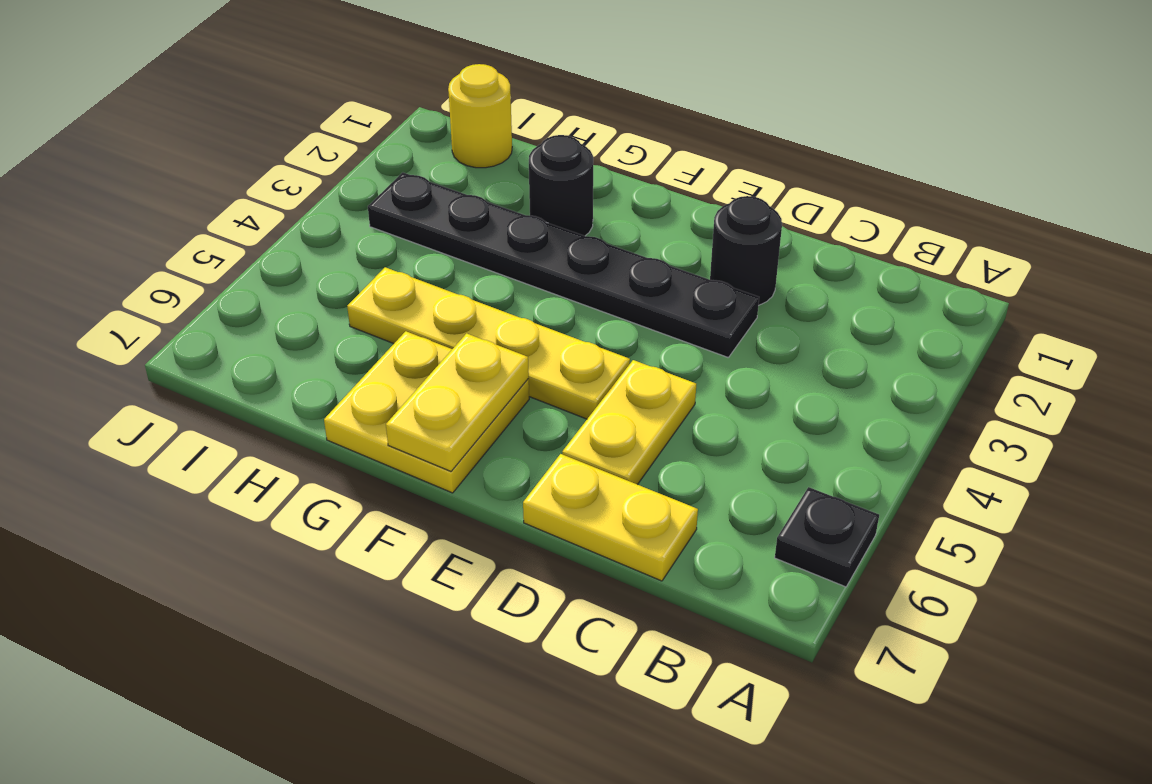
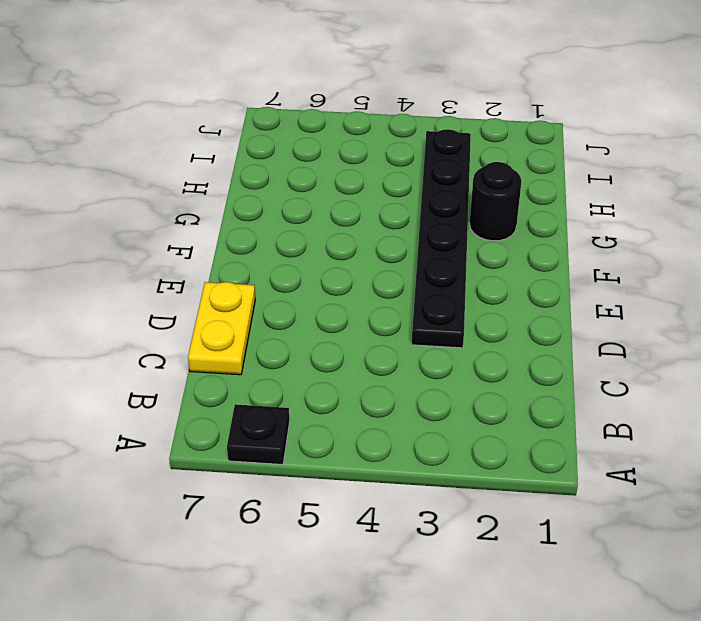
none -> black 1x1 round brick [710,196,782,306]
none -> yellow 1x2 plate [562,360,696,485]

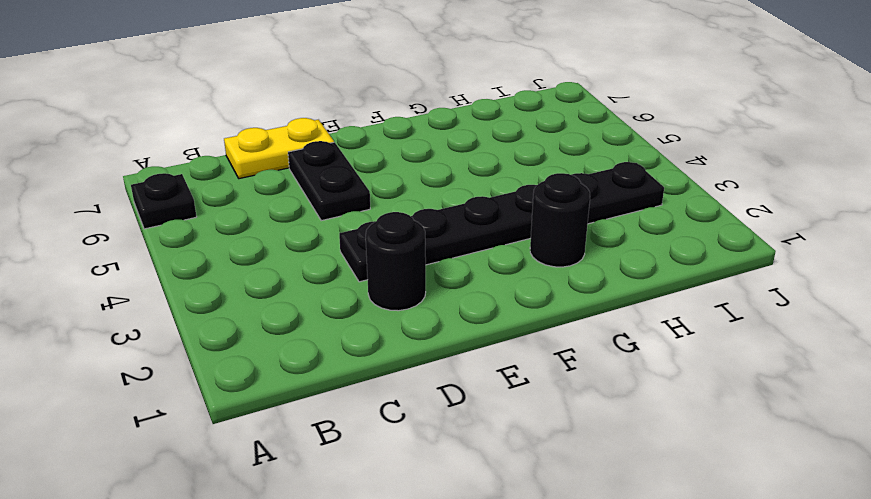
black 1x2 plate [288,141,370,221] -> yellow 1x2 plate [562,360,696,485]
none -> yellow 1x4 plate [347,267,630,419]
none -> yellow 2x2 plate [324,331,529,493]

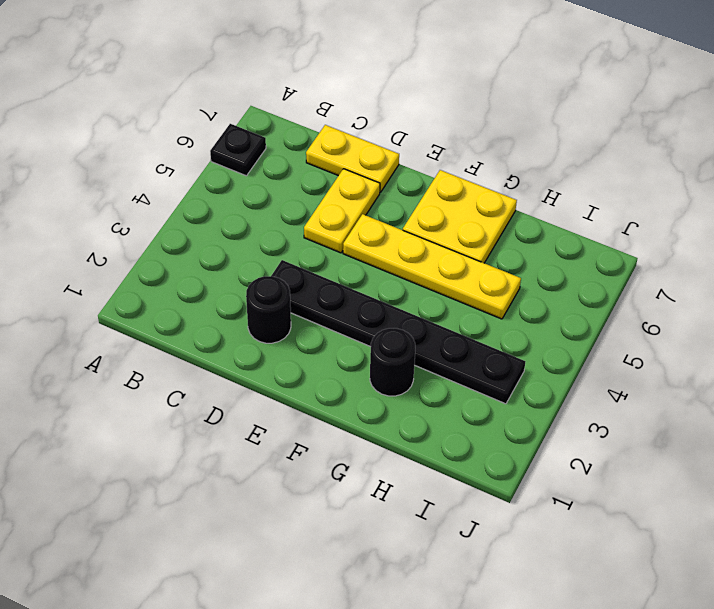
none -> yellow 1x1 round brick [448,64,512,168]
none -> yellow 1x2 plate [386,333,529,471]

